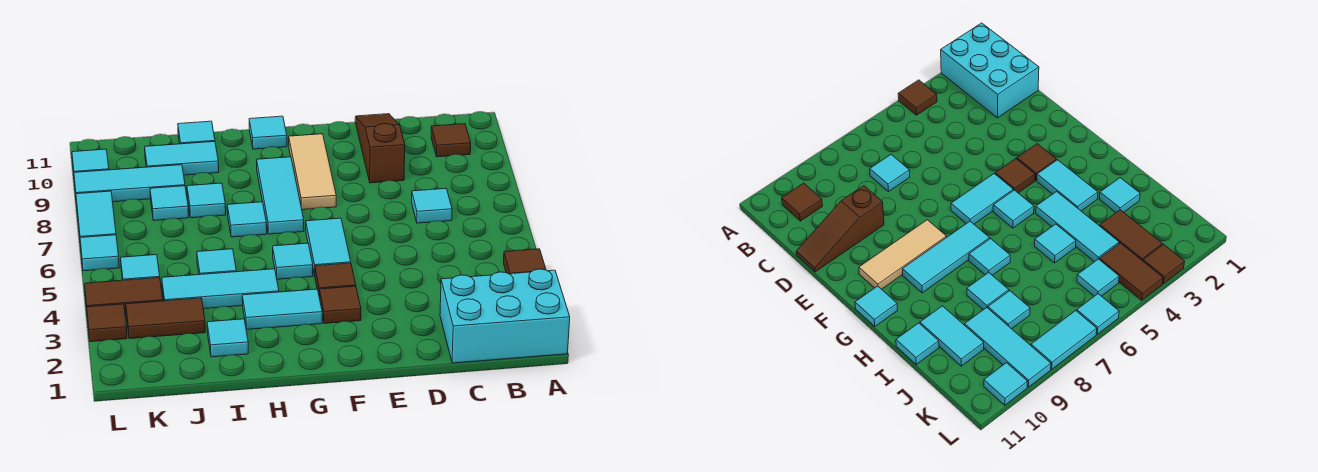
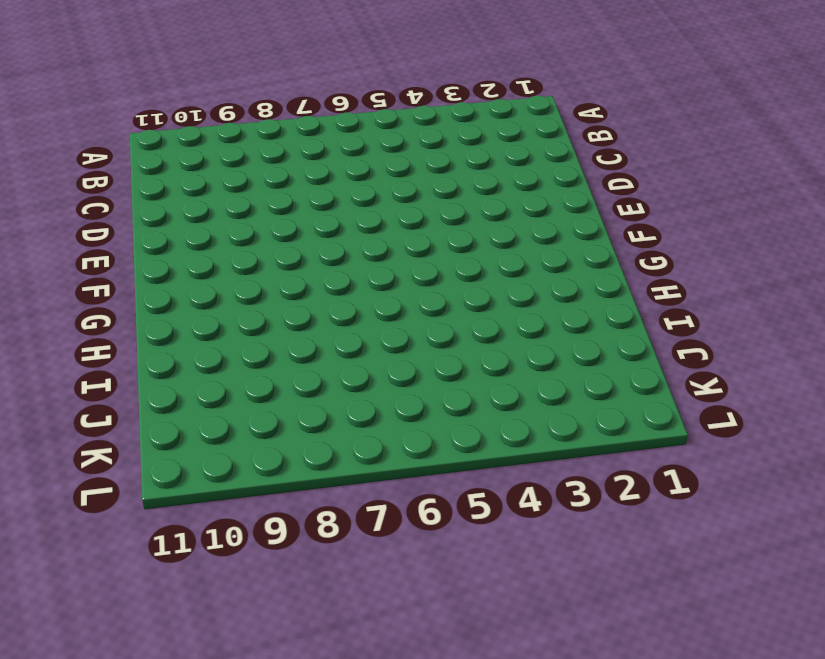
none -> cyan 2x3 brick [440,269,570,363]
none -> brown 1x1 tile [503,249,546,274]
none -> brown 1x1 tile [431,124,471,157]

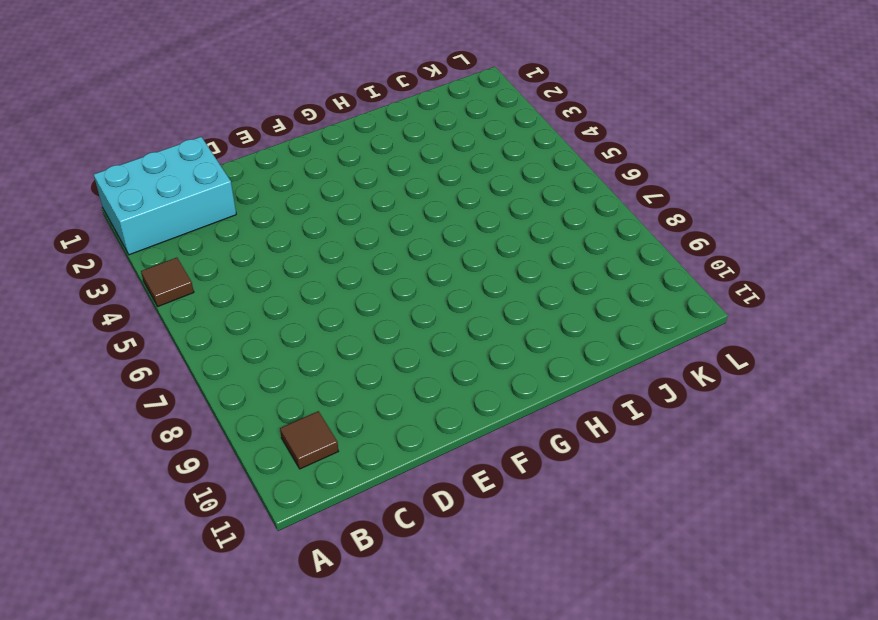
none -> cyan 1x1 tile [412,188,452,223]
none -> brown 1x3 slope [355,114,405,183]
none -> brown 1x1 tile [320,286,361,323]

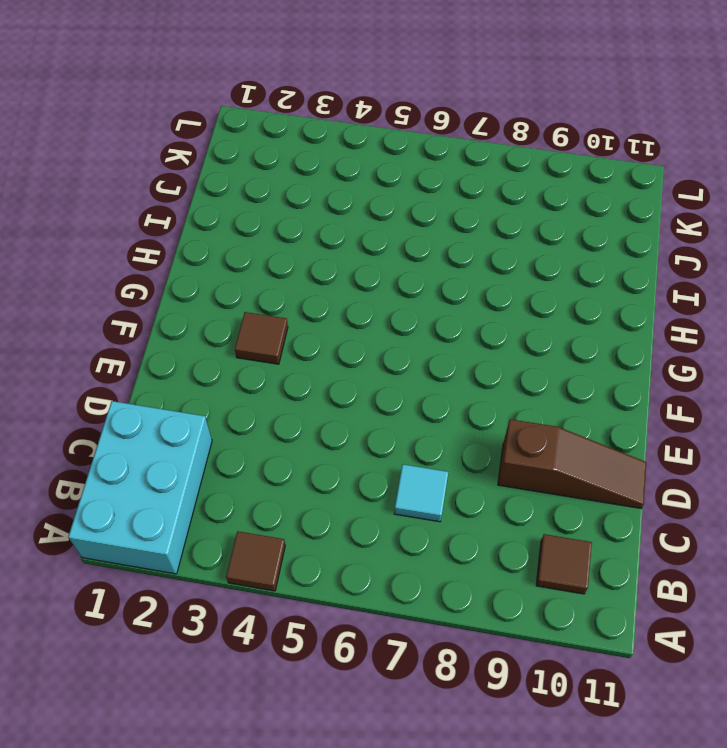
none -> brown 1x1 tile [315,263,356,298]
none -> cyan 1x2 tile [306,218,351,275]
none -> tan 1x3 tile [289,134,336,210]

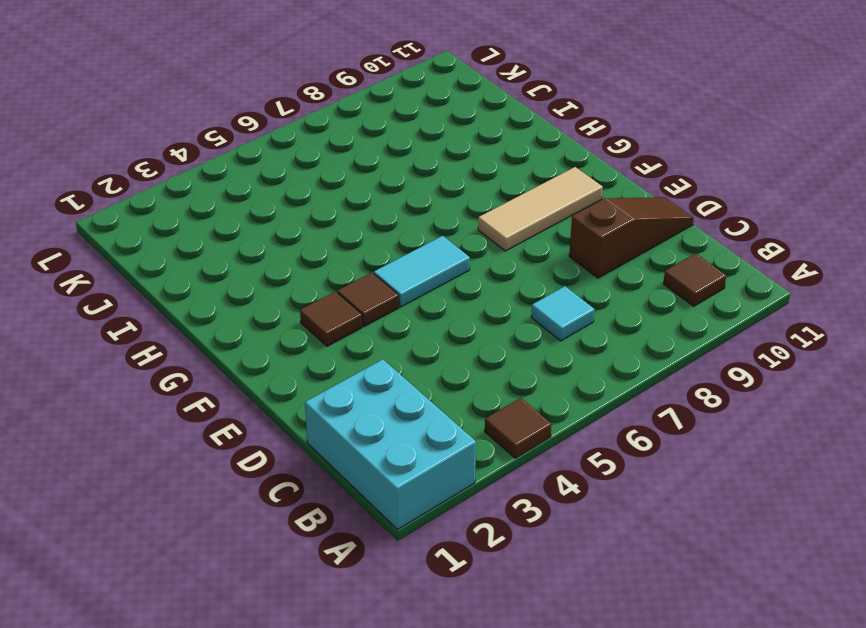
none -> cyan 1x2 tile [242,289,322,330]
none -> cyan 1x1 tile [273,243,313,279]
none -> cyan 1x3 tile [257,157,304,234]

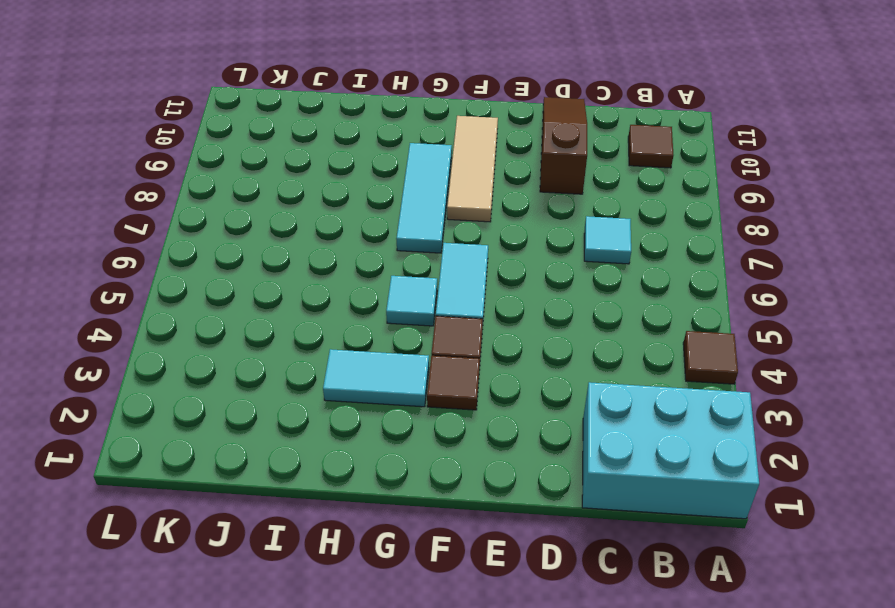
none -> cyan 1x1 tile [249,116,287,149]
none -> cyan 1x3 tile [162,269,279,309]
none -> cyan 1x1 tile [227,202,267,237]

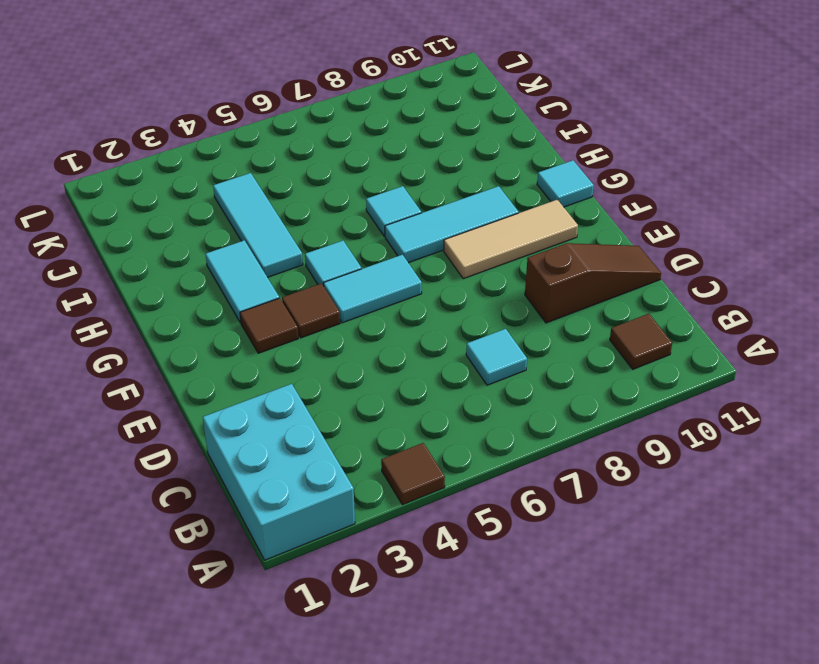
none -> cyan 1x1 tile [207,319,248,357]
none -> cyan 1x1 tile [197,249,236,275]
none -> cyan 1x1 tile [187,183,226,218]

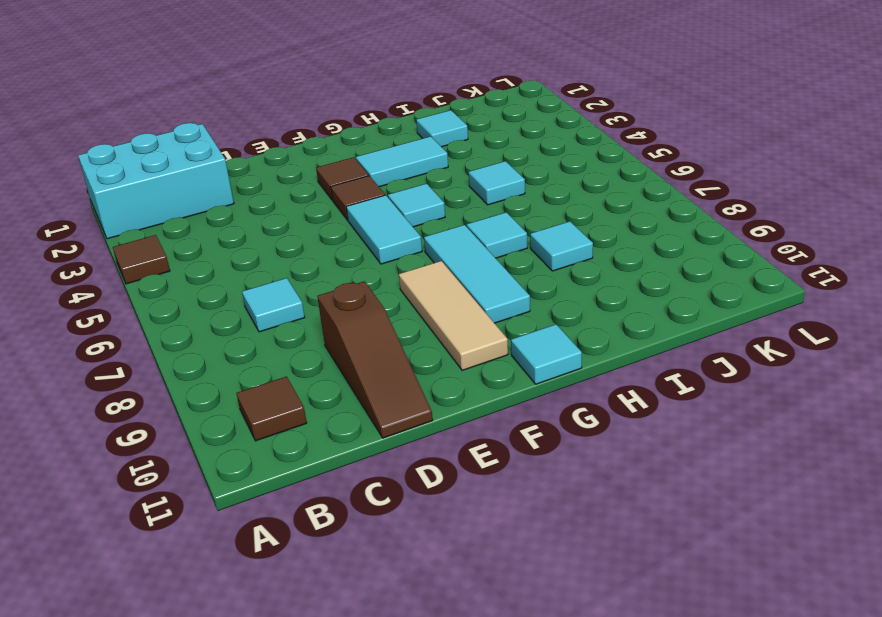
none -> cyan 1x3 tile [162,269,279,309]
none -> cyan 1x2 tile [145,141,219,175]
none -> cyan 1x1 tile [178,121,215,144]

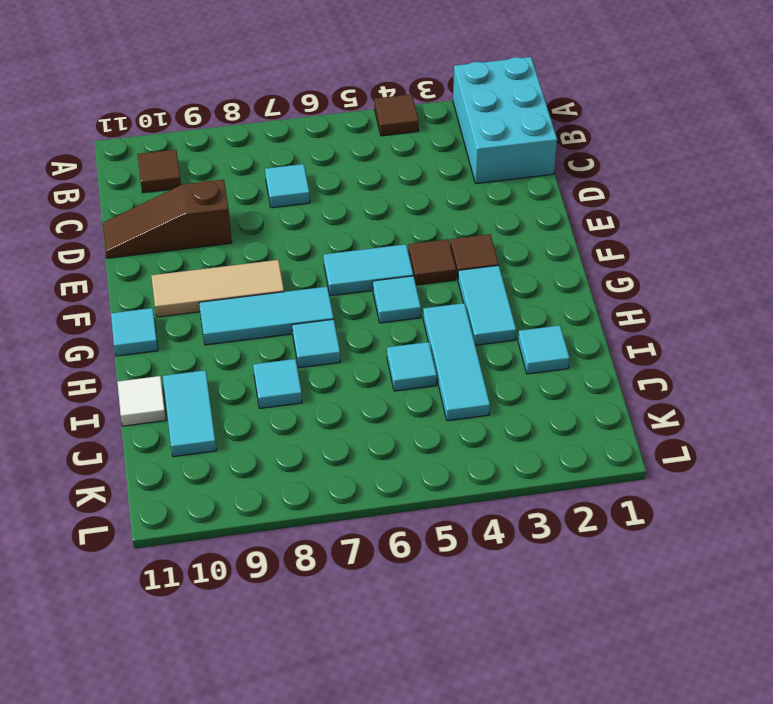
white 1x1 tile [117,376,166,426] -> cyan 1x1 tile [178,121,215,144]
none -> brown 1x2 tile [126,298,205,339]
none -> cyan 1x1 tile [150,186,189,220]
none -> cyan 1x3 tile [74,165,185,202]

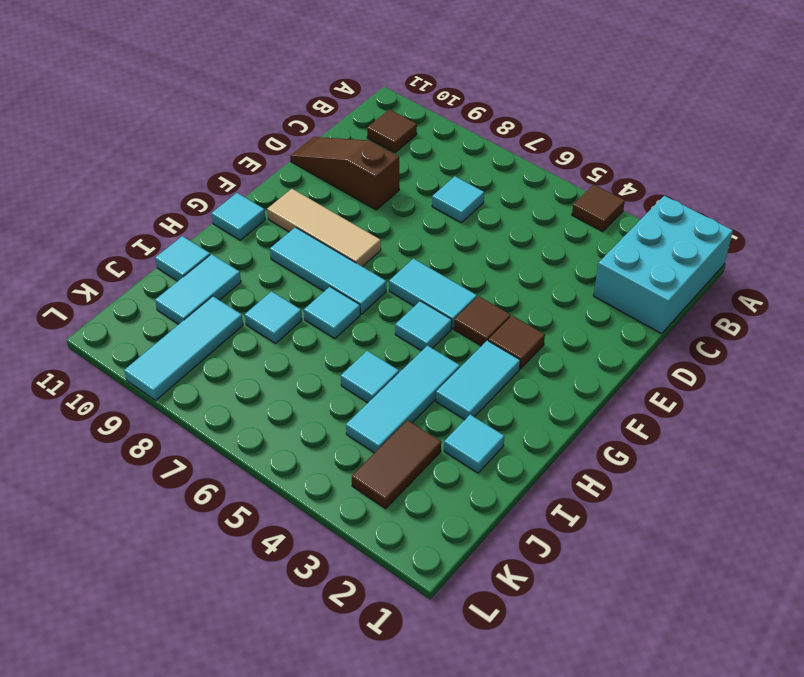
none -> cyan 1x1 tile [150,186,189,220]
none -> brown 1x2 tile [85,278,163,315]
none -> cyan 1x1 tile [121,255,160,280]

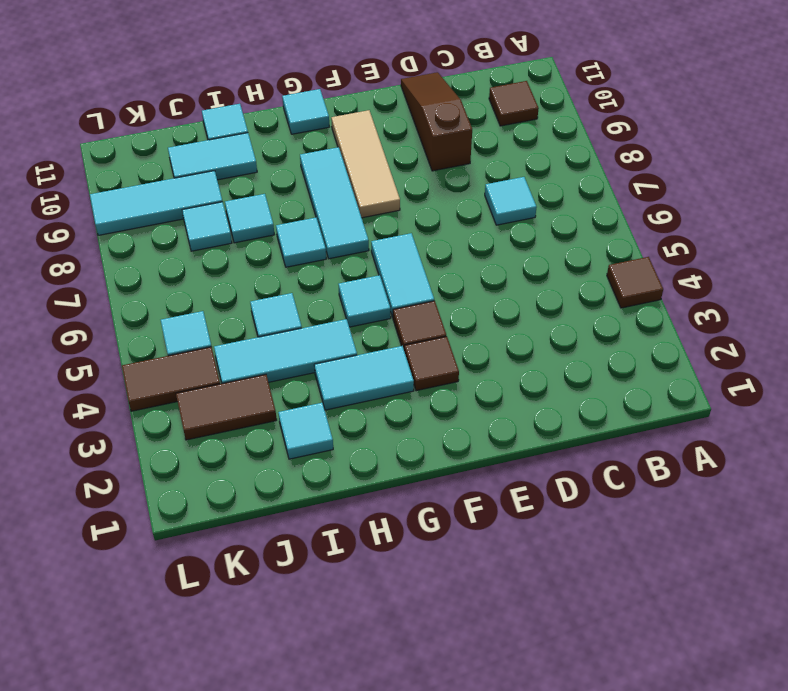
none -> cyan 2x3 brick [440,269,570,363]
none -> brown 1x1 tile [87,304,127,342]
none -> cyan 1x1 tile [80,235,119,271]

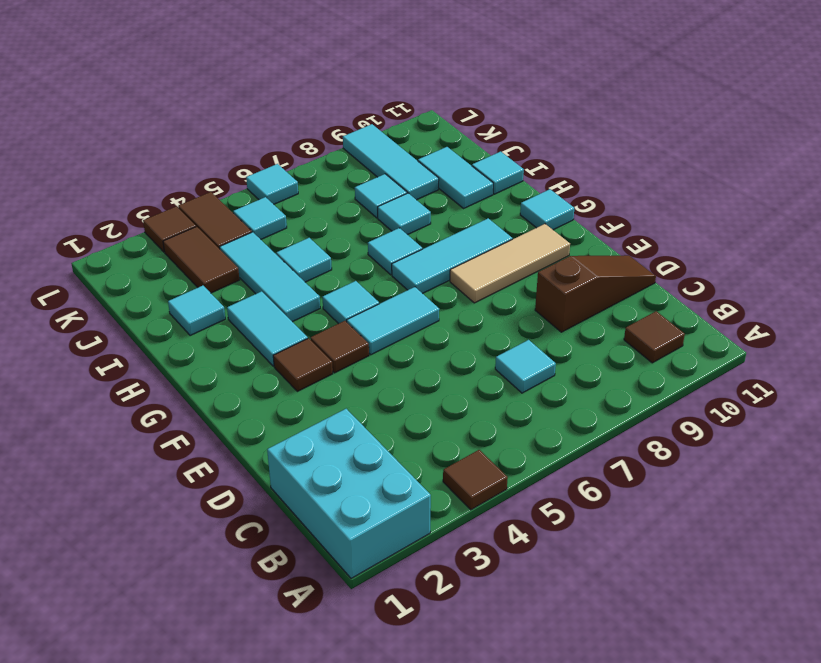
none -> cyan 1x2 tile [76,191,116,244]
none -> cyan 1x1 tile [72,149,109,172]

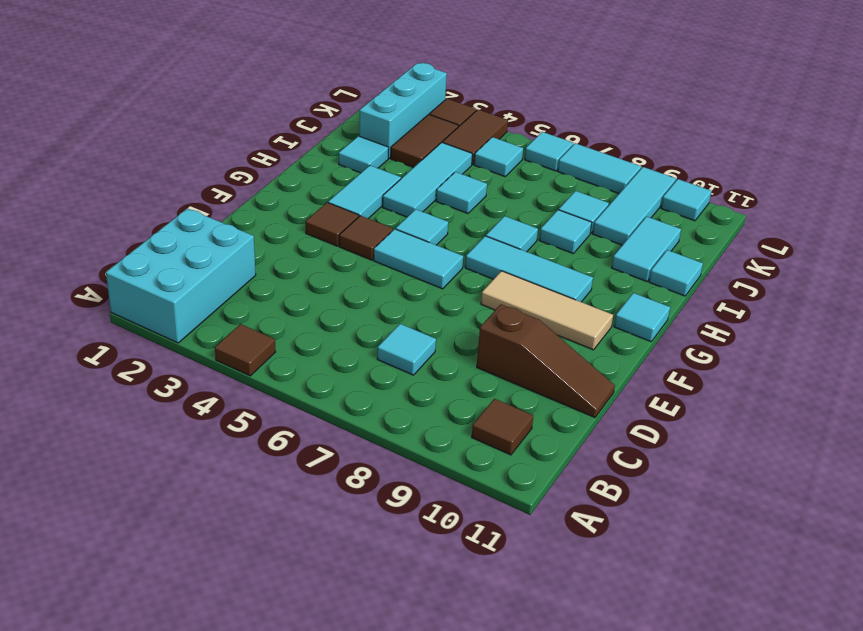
cyan 1x3 brick [359,63,447,158] -> none

